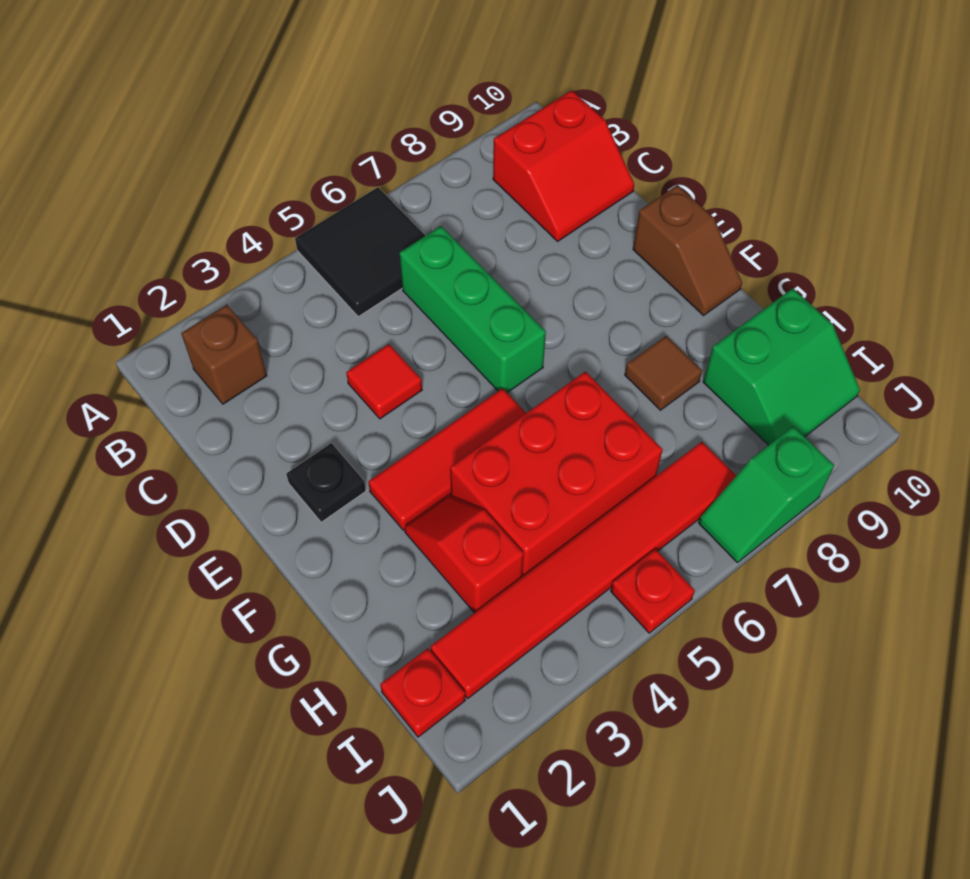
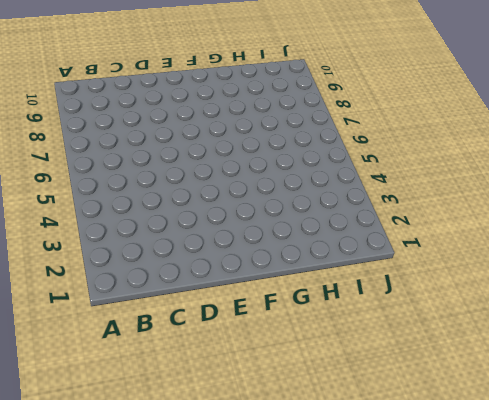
none -> black 2x2 tile [295,187,426,317]
none -> brown 1x1 brick [181,305,267,404]
none -> red 2x2 slope [493,90,634,241]

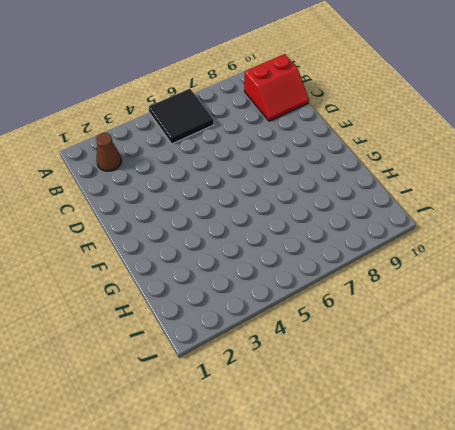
brown 1x1 cone [96,133,121,171] -> brown 1x1 brick [181,305,267,404]
none -> green 1x3 brick [400,226,546,393]
none -> red 1x1 tile [346,344,422,419]
none -> black 1x1 plate [286,443,366,522]

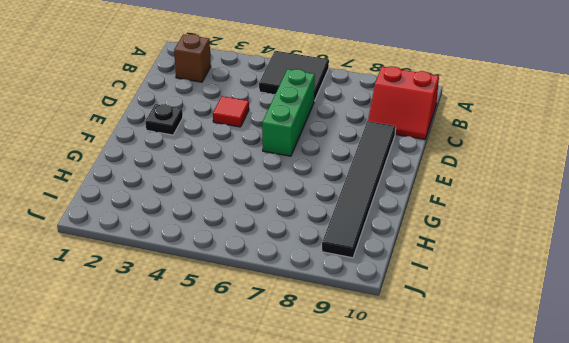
black 1x6 tile [322,121,396,258] -> green 2x2 slope [703,288,860,445]
none -> brown 1x2 slope [633,185,742,316]
none -> red 1x3 tile [368,388,526,530]
none -> red 1x2 slope [405,495,524,613]

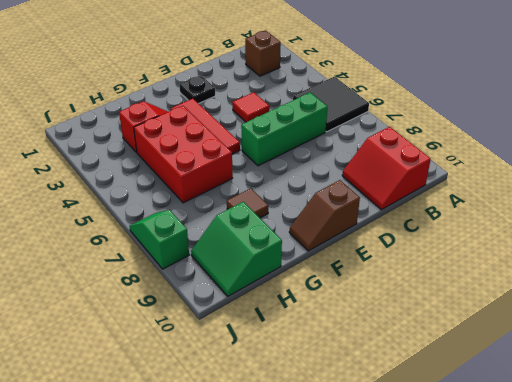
none -> red 1x1 plate [380,648,465,737]
none -> red 1x6 tile [430,442,736,698]
none -> red 1x1 plate [611,549,695,633]

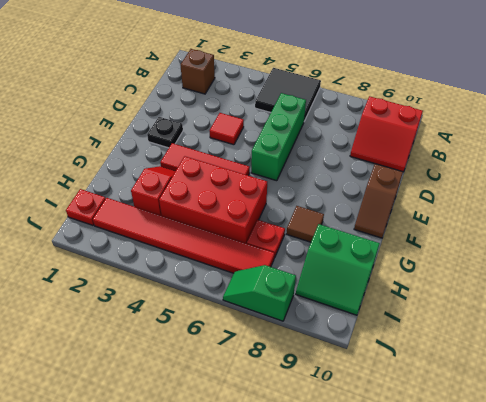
red 1x1 plate [247,220,285,258] -> red 1x1 plate moved to [611,549,695,633]

